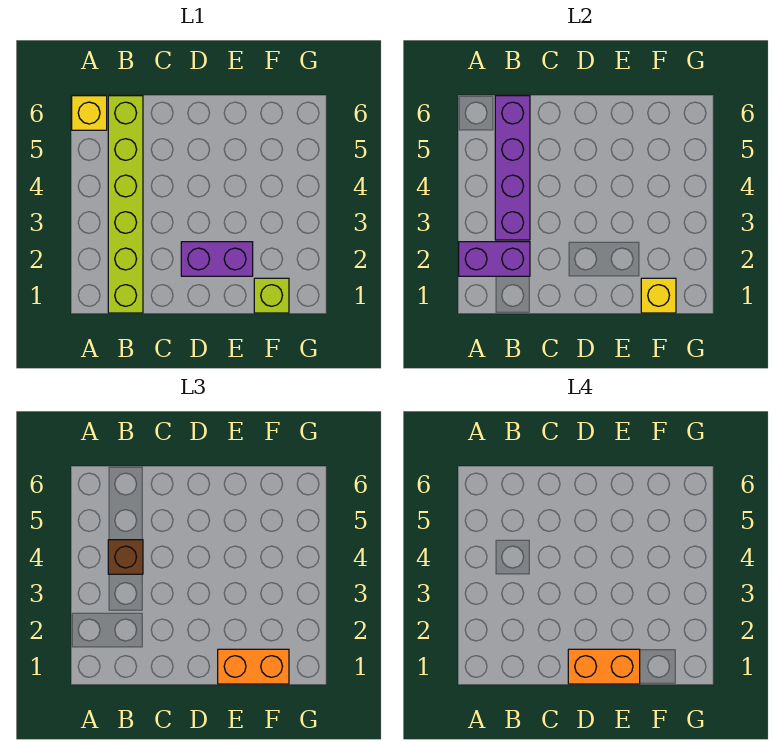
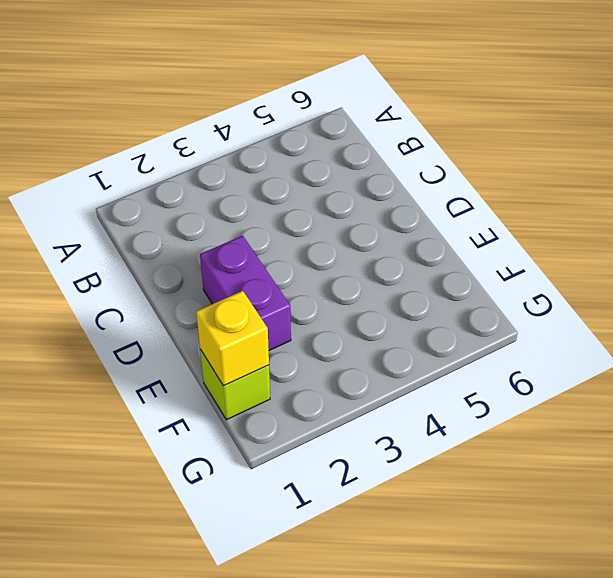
none -> yellow 1x1 brick [72,96,107,130]
none -> lime 1x6 brick [108,96,143,313]

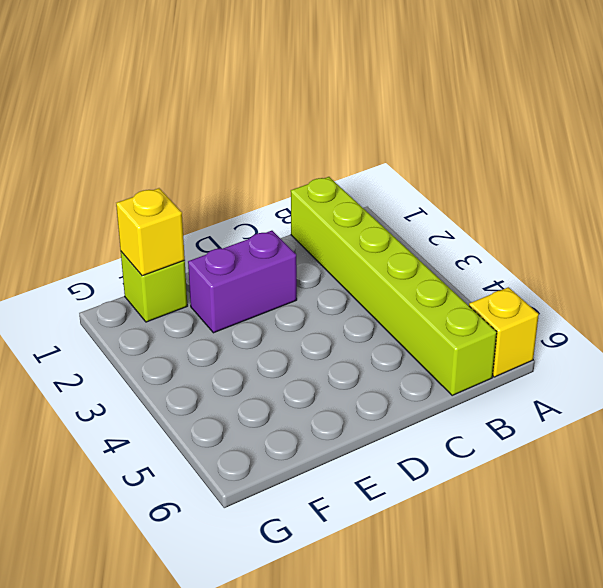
none -> purple 1x2 brick [459,242,530,276]
none -> purple 1x4 brick [495,96,530,240]

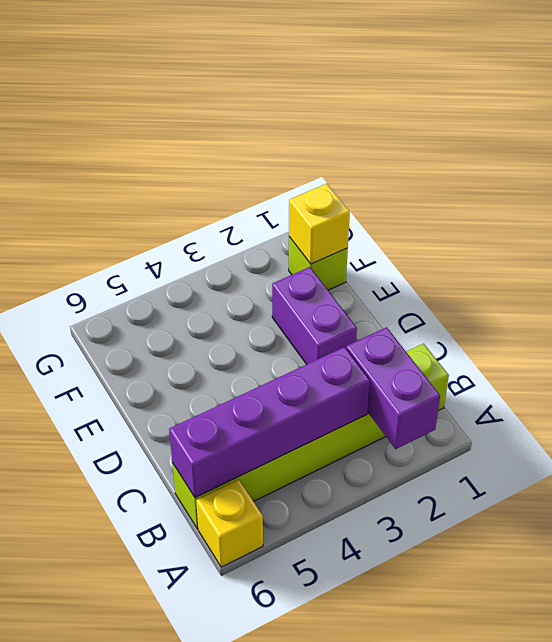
none -> brown 1x1 brick [108,540,143,574]
none -> orange 1x2 brick [218,649,289,684]

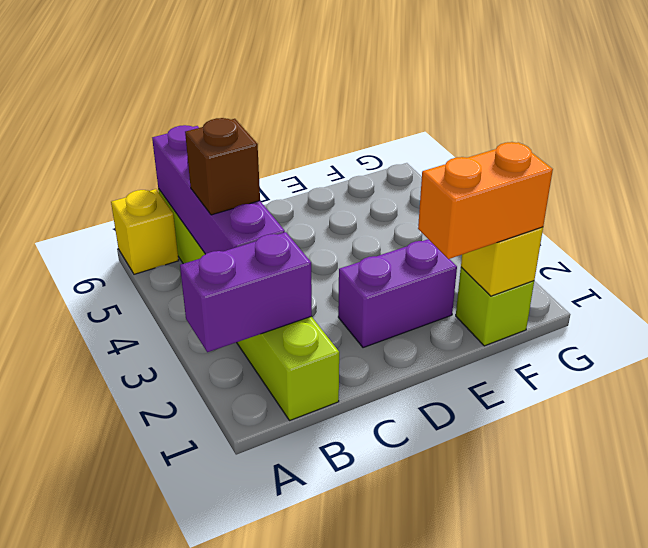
none -> orange 1x2 brick [568,649,640,684]

